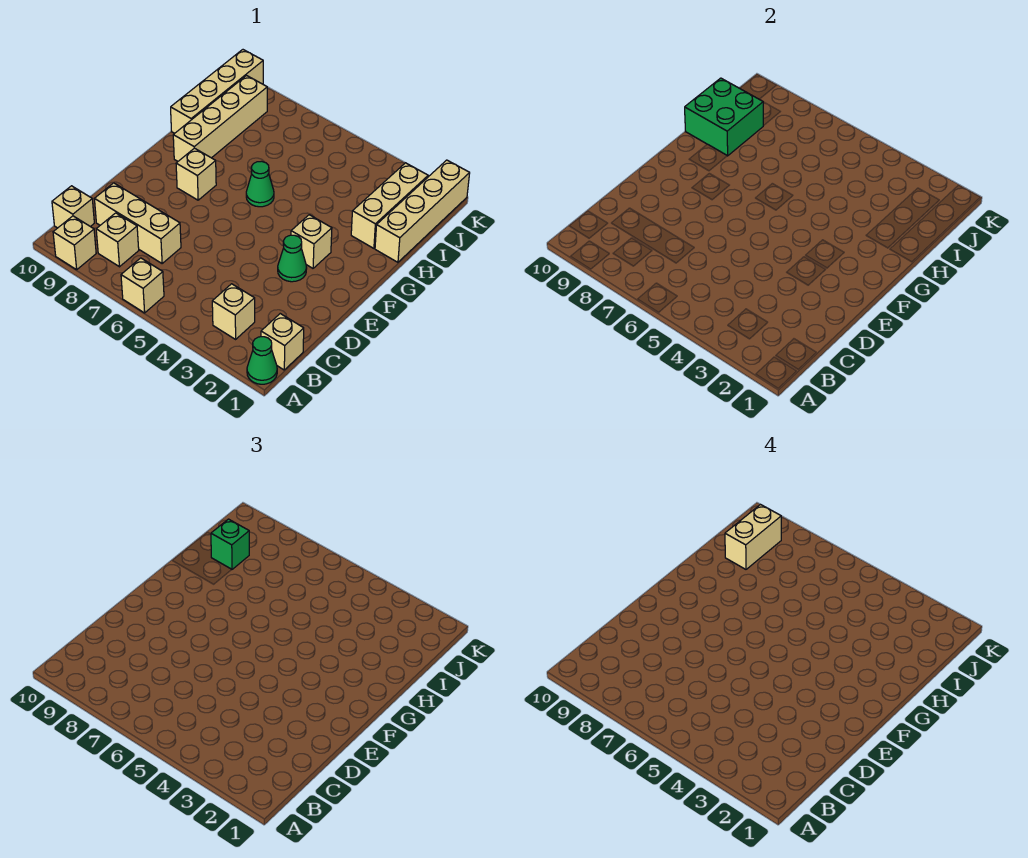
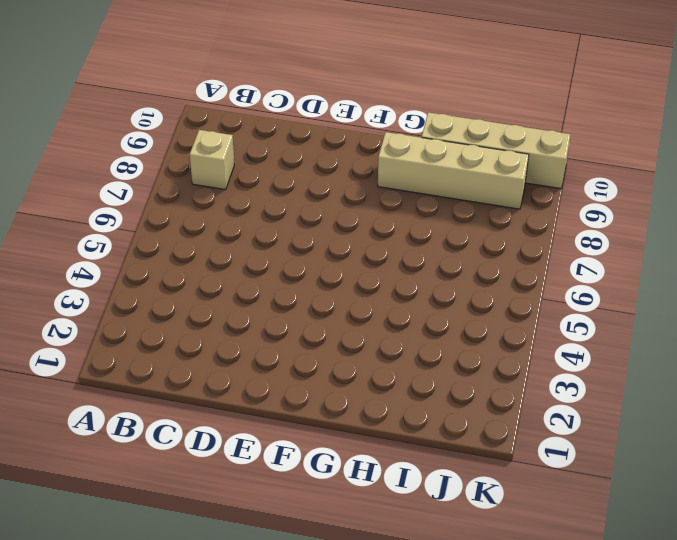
none -> green 1x1 cone [247,337,277,384]
none -> tan 1x1 brick [121,258,164,313]
none -> tan 1x1 brick [53,216,96,270]

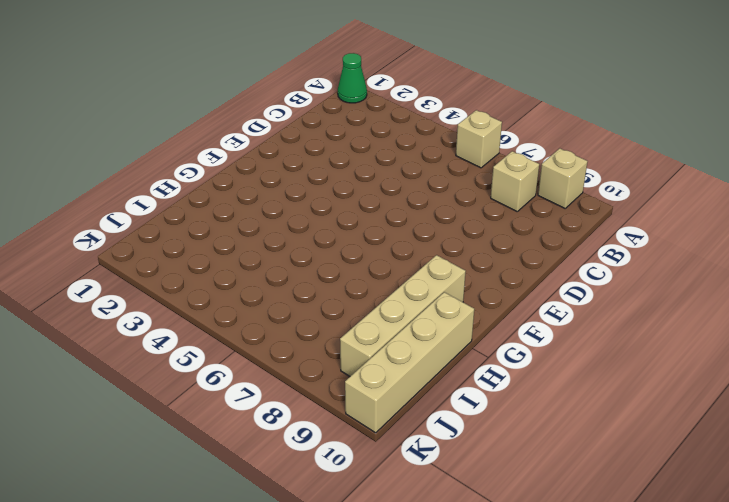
none -> tan 1x1 brick [261,314,304,370]
none -> tan 1x1 brick [212,284,255,339]
none -> tan 1x1 brick [52,186,94,228]

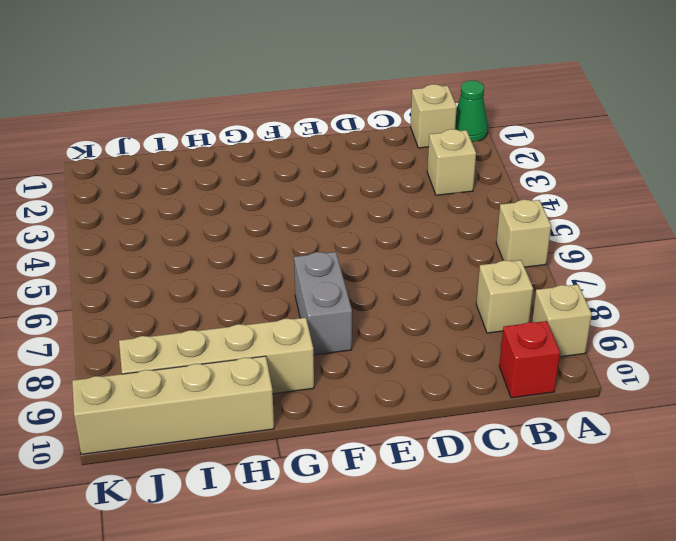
red 1x1 brick [499,321,560,398] -> tan 1x1 brick [52,186,94,228]
grey 1x2 brick [294,252,352,355] -> tan 1x1 brick [176,148,216,200]
none -> tan 1x3 brick [94,183,181,263]
none -> green 1x1 cone [278,235,307,282]
none -> tan 1x1 brick [291,215,332,268]

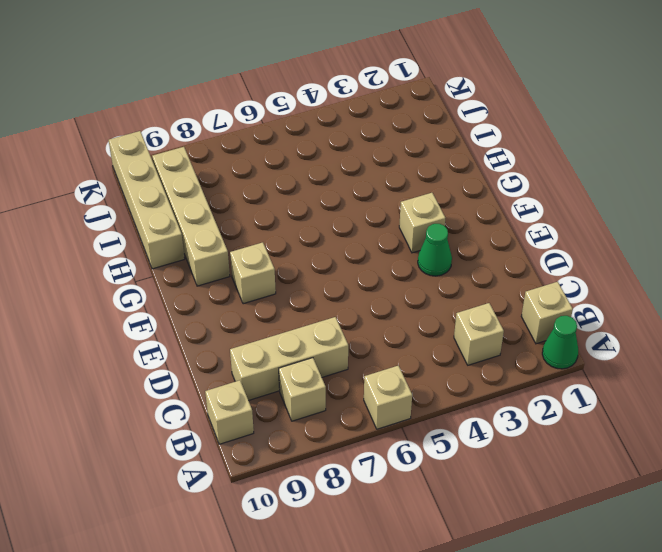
none -> tan 1x1 brick [53,216,96,270]
none -> green 1x1 cone [246,161,274,207]
none -> tan 1x4 brick [375,160,470,262]

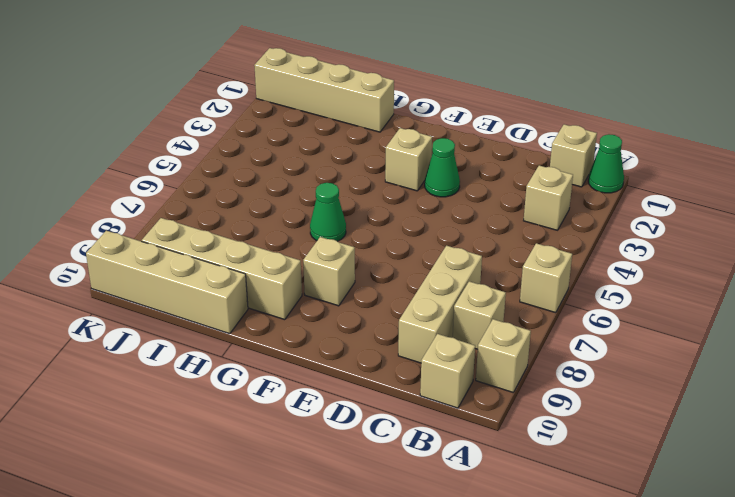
none -> tan 1x3 brick [351,163,428,248]
none -> green 2x2 brick [685,78,763,156]
none -> green 1x1 brick [211,519,249,569]

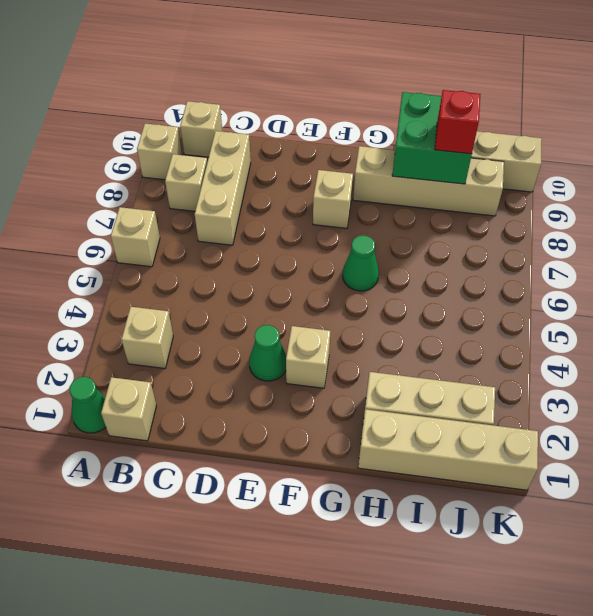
red 1x1 brick [435,90,481,154] -> green 1x1 brick [211,519,249,569]
none -> tan 1x2 brick [725,504,781,569]

